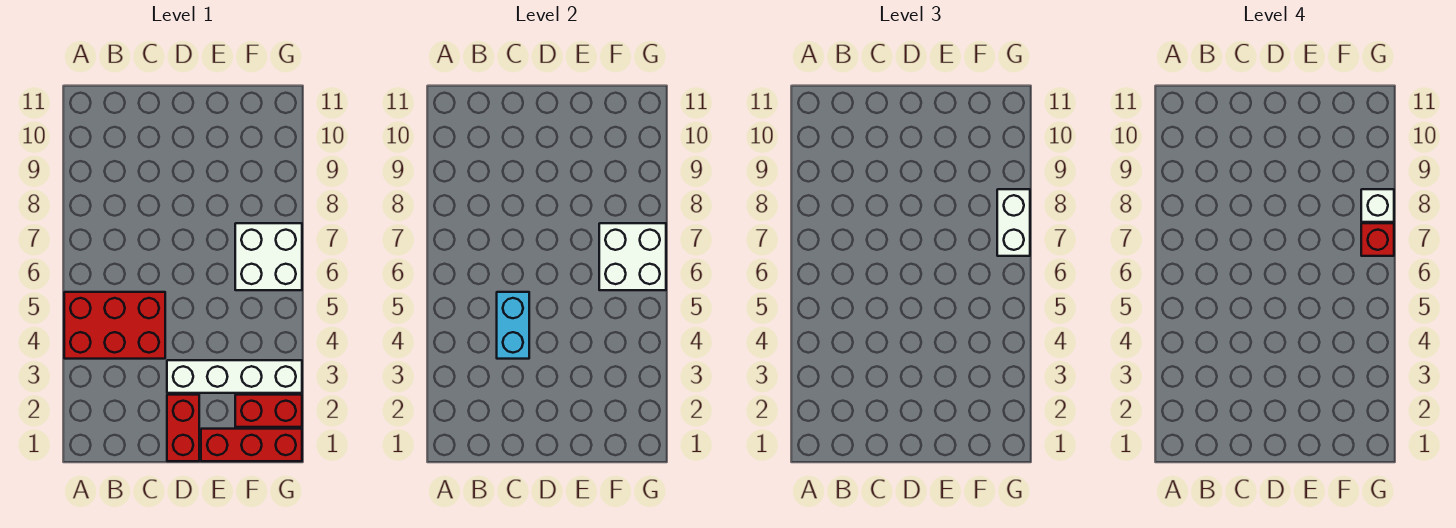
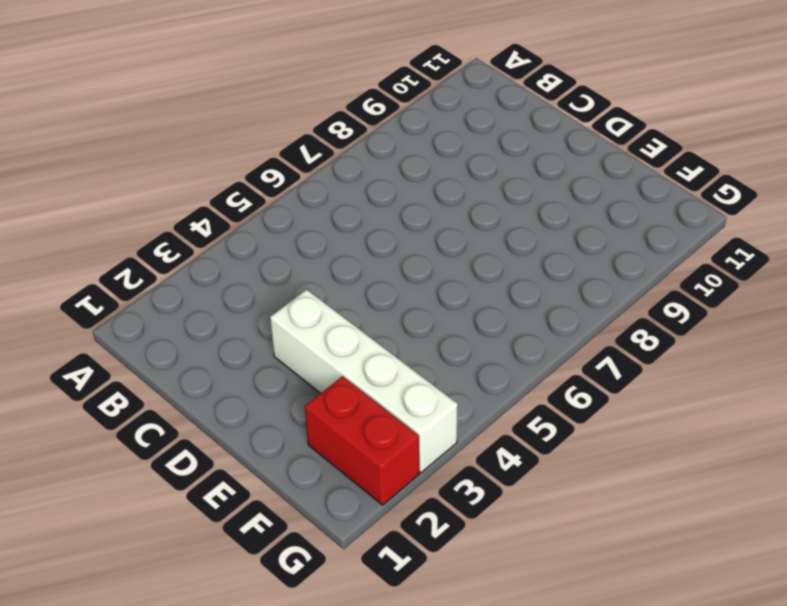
none -> red 2x3 brick [64,292,165,359]
none -> red 1x2 brick [167,395,199,461]

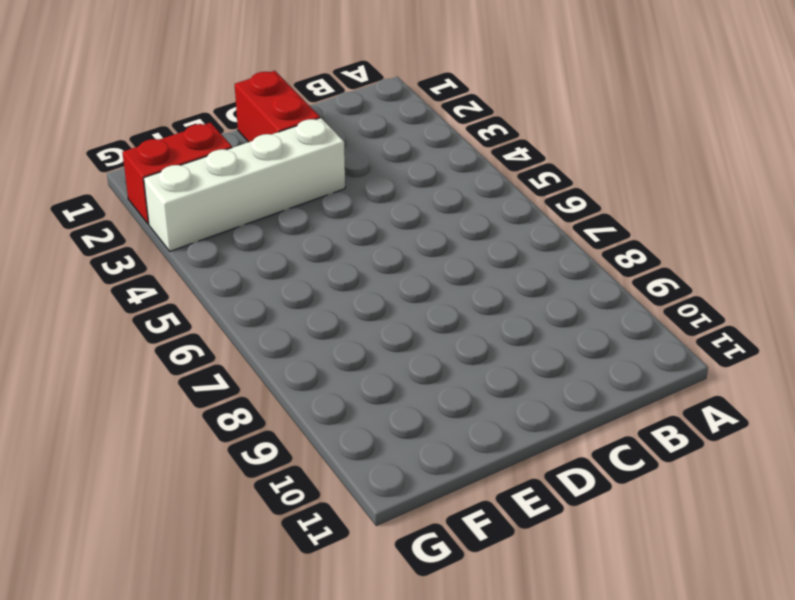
none -> red 2x3 brick [64,292,165,359]
none -> red 1x3 brick [201,429,302,461]

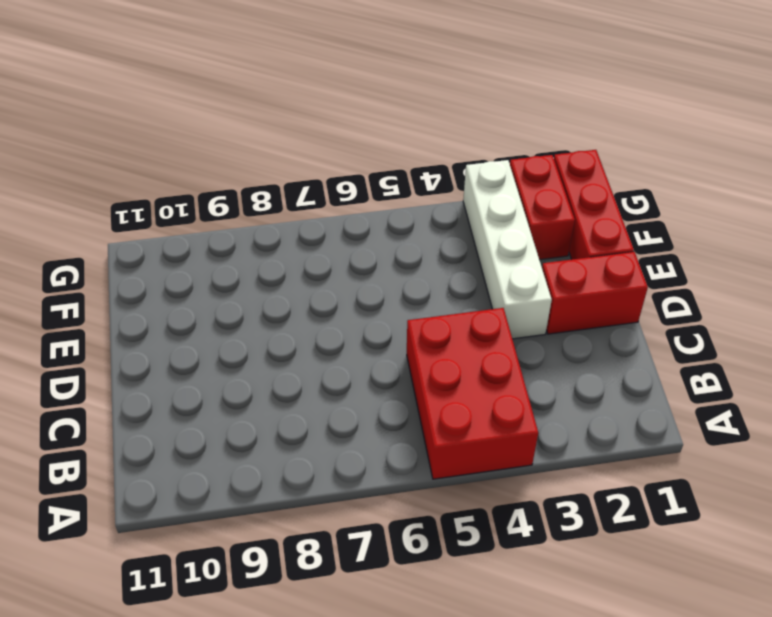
none -> white 2x2 brick [235,223,302,290]
none -> cyan 1x2 brick [497,292,529,359]

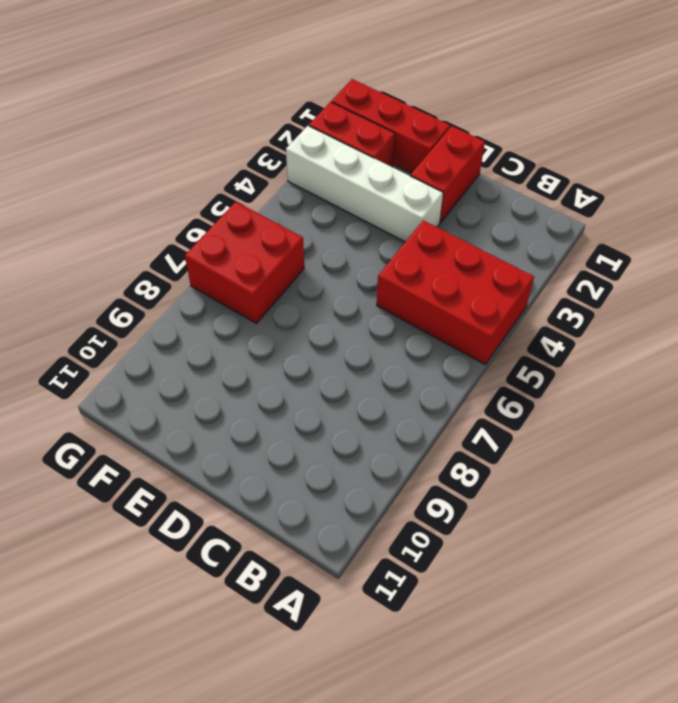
red 2x2 brick [185,202,304,323] -> white 2x2 brick [235,223,302,290]
none -> cyan 1x2 brick [497,292,529,359]
none -> white 2x2 brick [599,223,666,290]

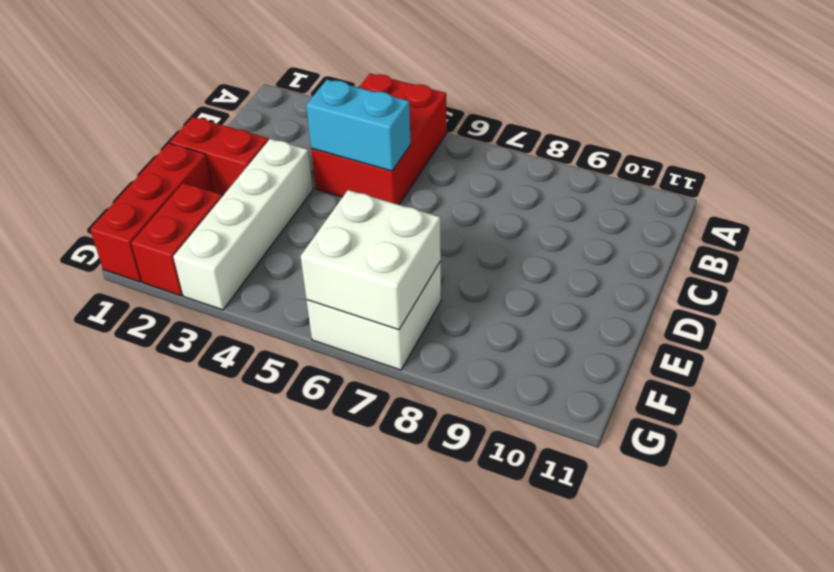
none -> white 1x2 brick [997,189,1030,256]
none -> red 1x1 brick [1361,223,1394,256]

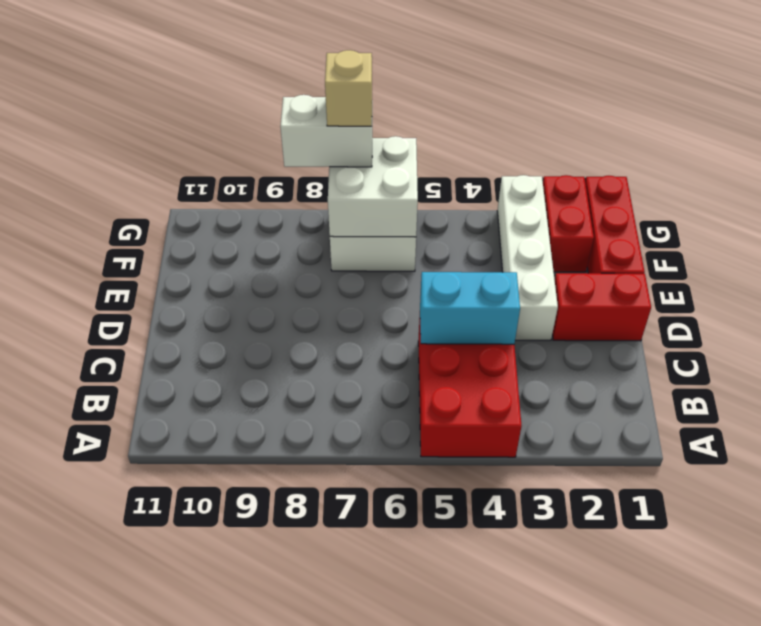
tan 1x1 brick [325,50,372,126] -> red 1x1 brick [1361,223,1394,256]
none -> white 1x1 brick [1361,189,1394,222]

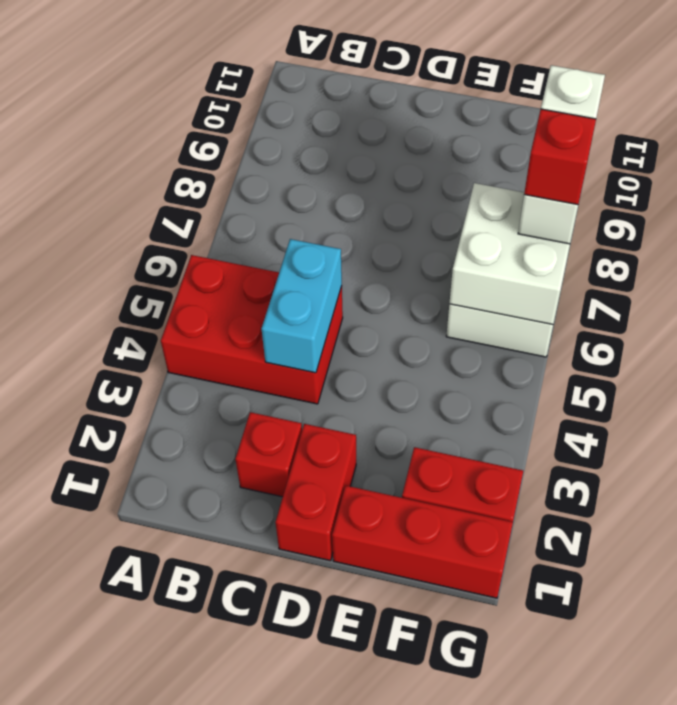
red 1x1 brick [235,412,302,497] -> none
none -> white 1x4 brick [167,360,302,393]

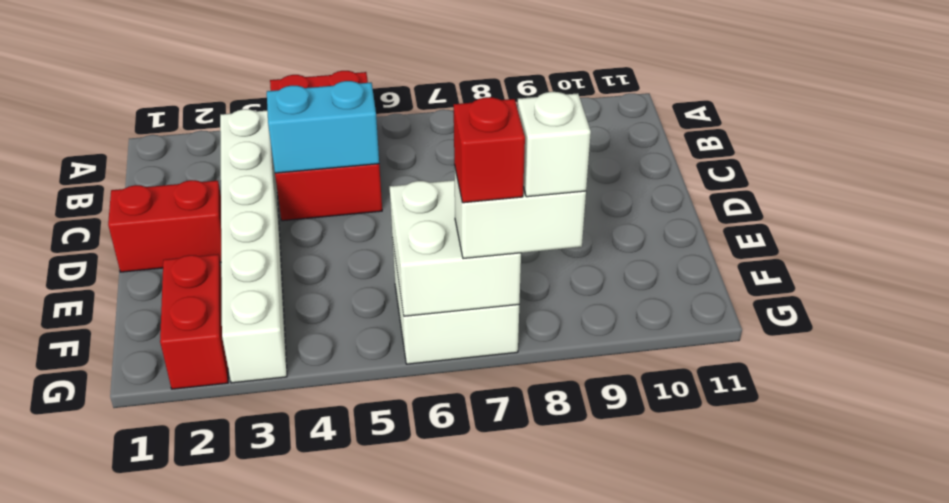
white 1x6 brick [220,109,287,383] -> white 1x4 brick [167,360,302,393]
none -> red 1x3 brick [201,429,302,461]

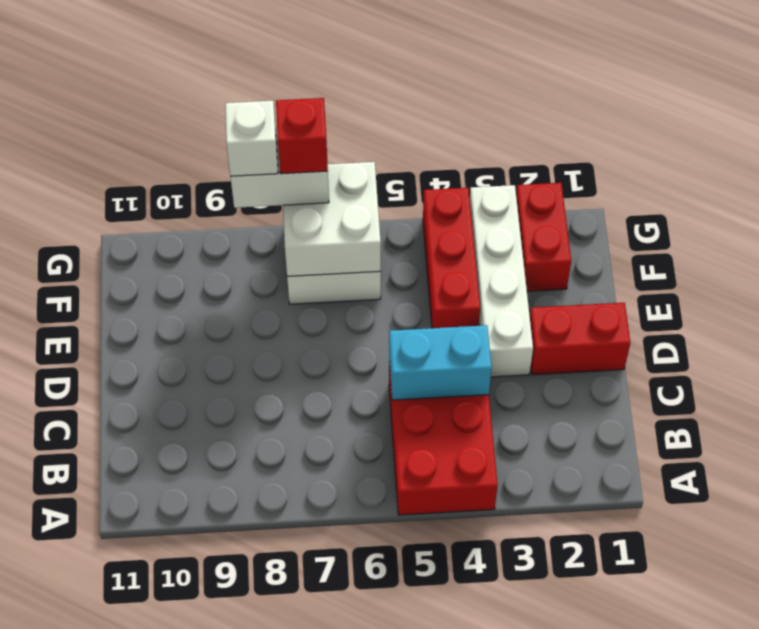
red 1x3 brick [423,188,480,328] -> red 1x3 brick moved to [201,429,302,461]

